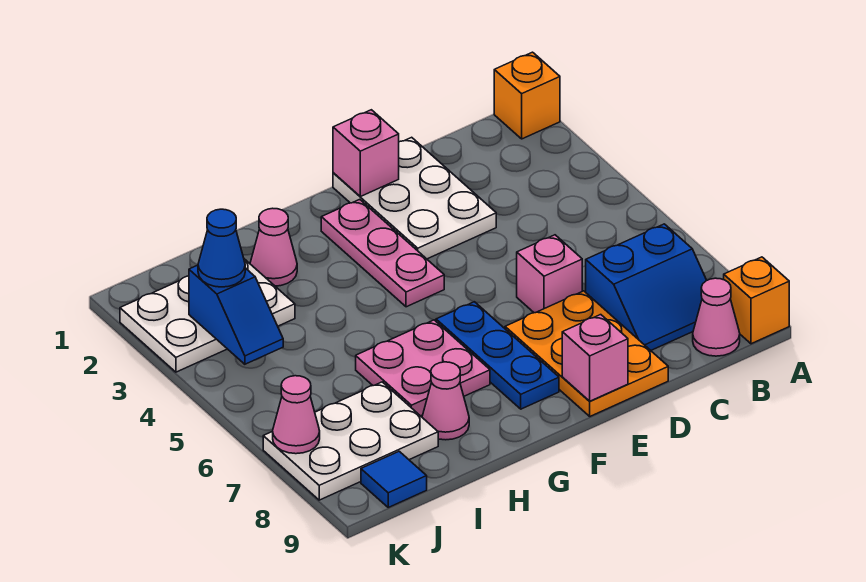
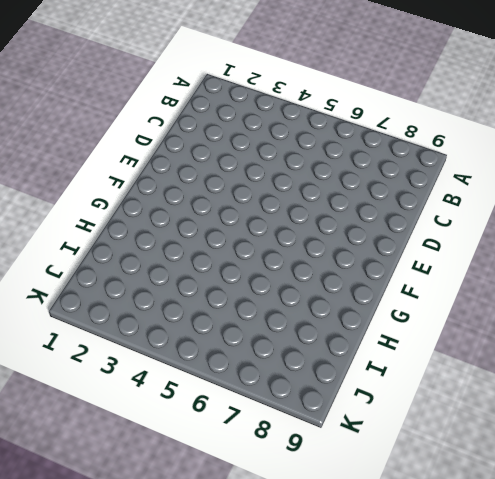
none -> orange 1x1 brick [494,52,560,139]
none -> orange 1x1 brick [724,257,789,344]
none -> blue 2x2 slope [586,224,707,350]

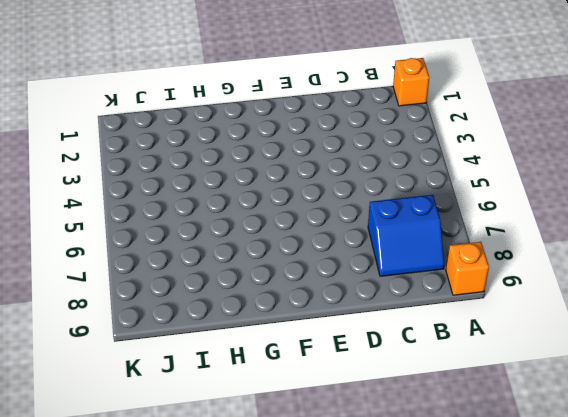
none -> pink 1x1 cone [693,278,740,356]
none -> white 2x3 plate [333,137,496,259]
none -> pink 1x1 brick [517,235,582,313]

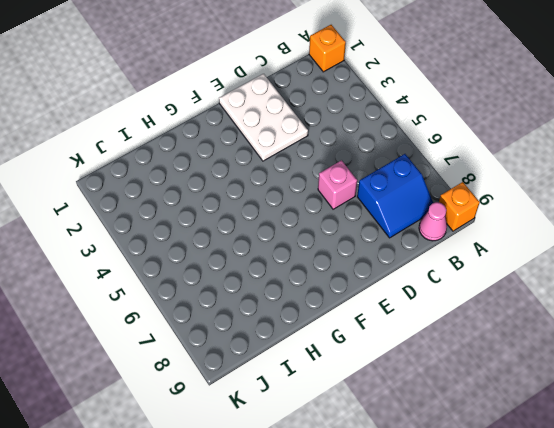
none -> orange 2x3 plate [505,291,668,416]
none -> pink 1x3 plate [321,199,444,307]
none -> blue 1x3 plate [436,302,559,409]

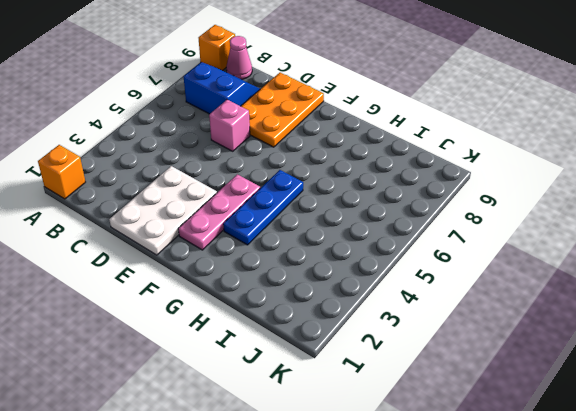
blue 1x3 plate [223,170,303,245] -> blue 1x3 plate moved to [436,302,559,409]
none -> pink 2x2 plate [356,320,490,416]
none -> pink 1x1 cone [250,208,297,286]
none -> pink 1x1 cone [422,362,469,440]

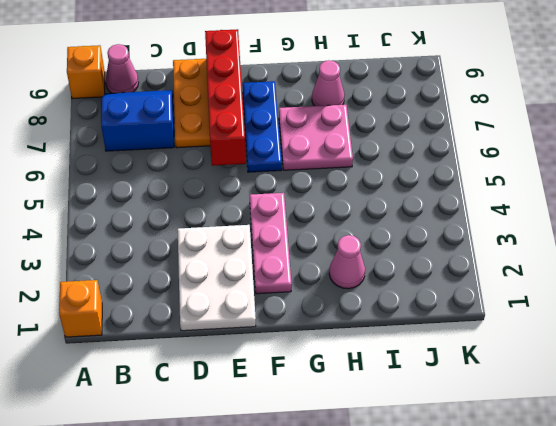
red 1x4 brick [205,29,246,166] -> pink 1x1 brick [562,315,628,401]
none -> pink 1x1 brick [517,235,582,313]
none -> white 2x3 plate [120,259,295,372]
none -> white 2x3 plate [263,382,438,500]

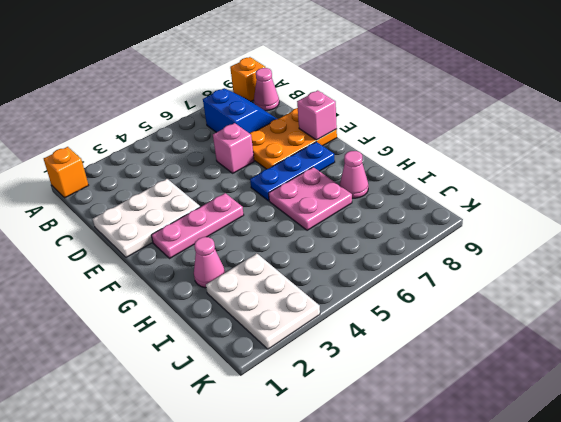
none -> white 2x3 plate [263,382,438,500]
none -> blue 1x1 tile [361,451,427,507]
none -> pink 1x1 brick [333,110,399,197]

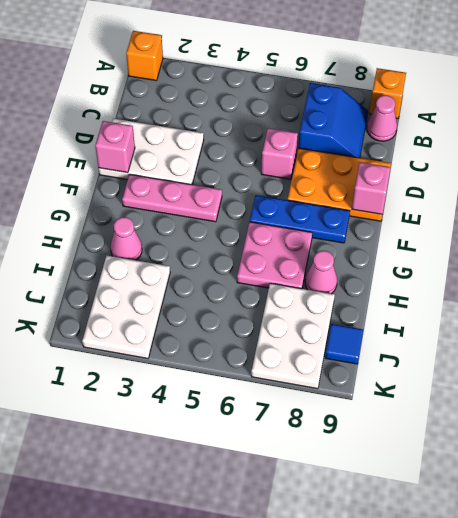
none -> blue 1x2 slope [189,265,283,364]
none -> pink 1x1 cone [273,376,320,454]
none -> blue 1x1 cone [198,209,245,287]

